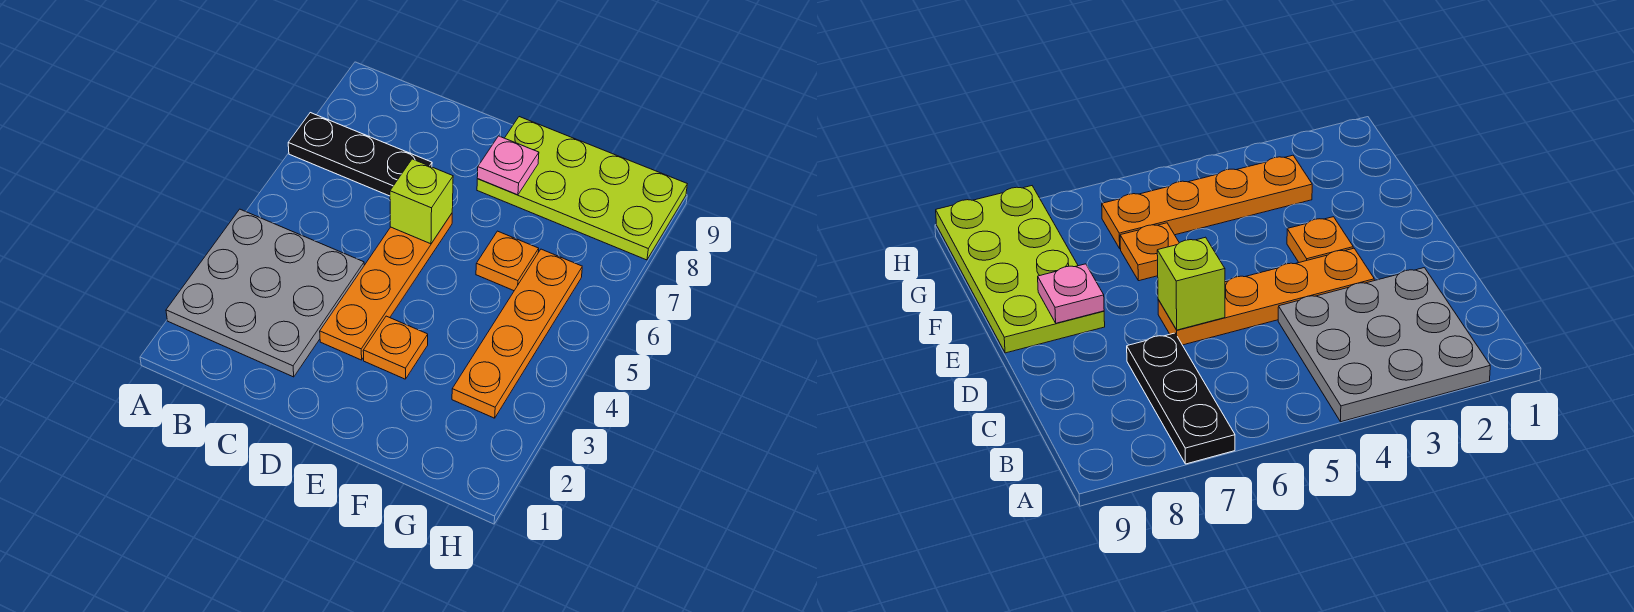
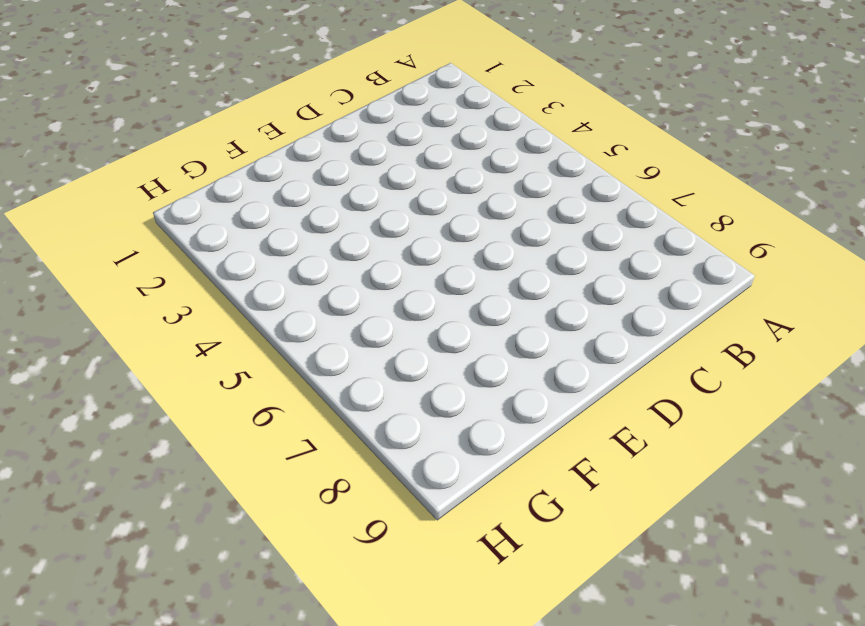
none -> grey 3x3 plate [166,209,364,377]
none -> black 1x3 plate [288,113,432,196]

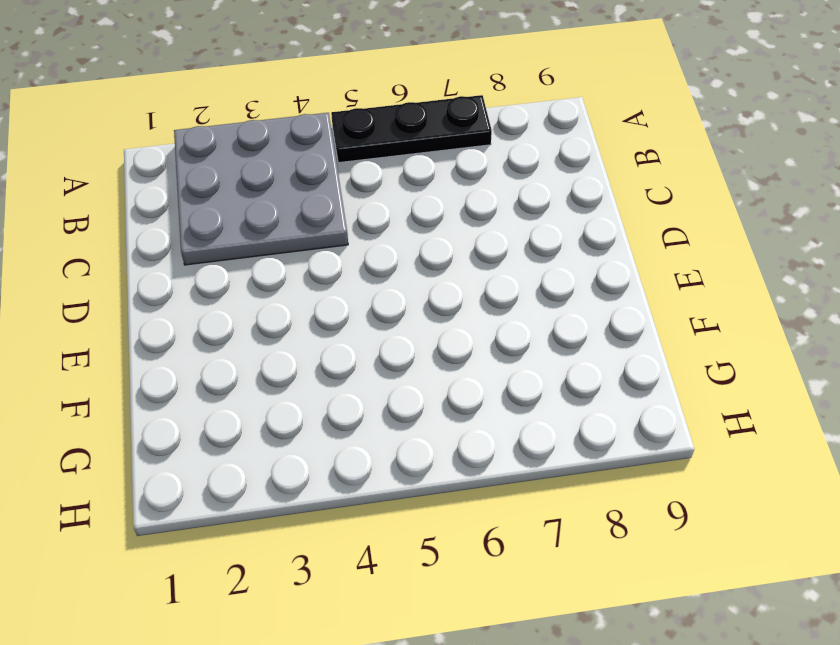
black 1x3 plate [331,95,492,163] -> black 1x3 plate turned to [288,113,432,196]
none -> orange 1x4 plate [320,214,452,360]
none -> orange 1x1 plate [363,316,428,379]

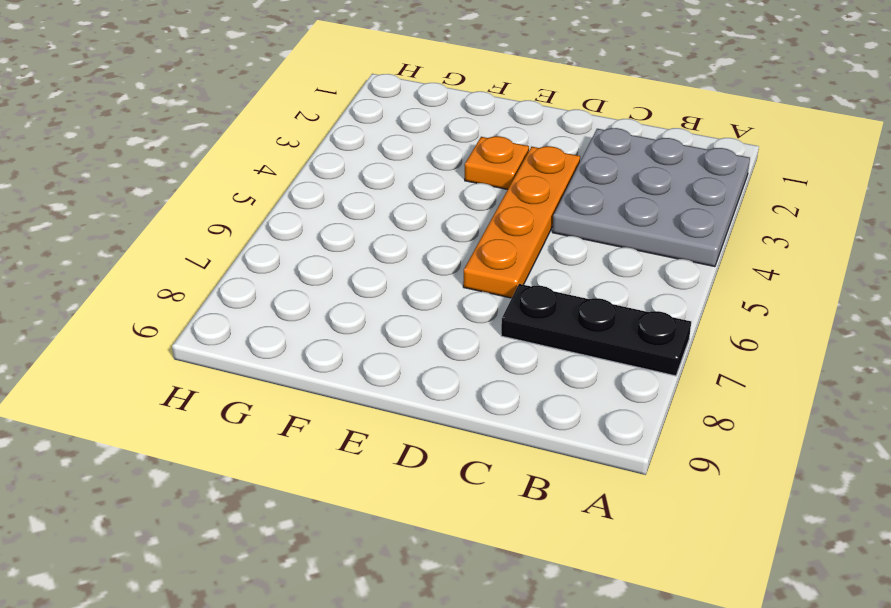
none -> lime 2x4 plate [477,117,687,260]
none -> orange 1x1 plate [476,231,539,291]

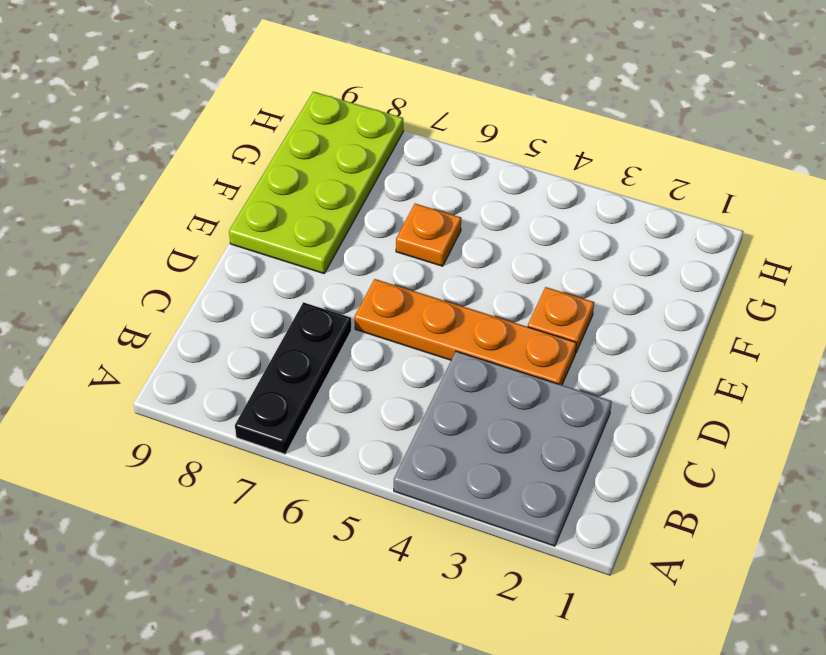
none -> orange 1x4 plate [452,249,582,418]
none -> lime 1x1 brick [390,159,453,244]

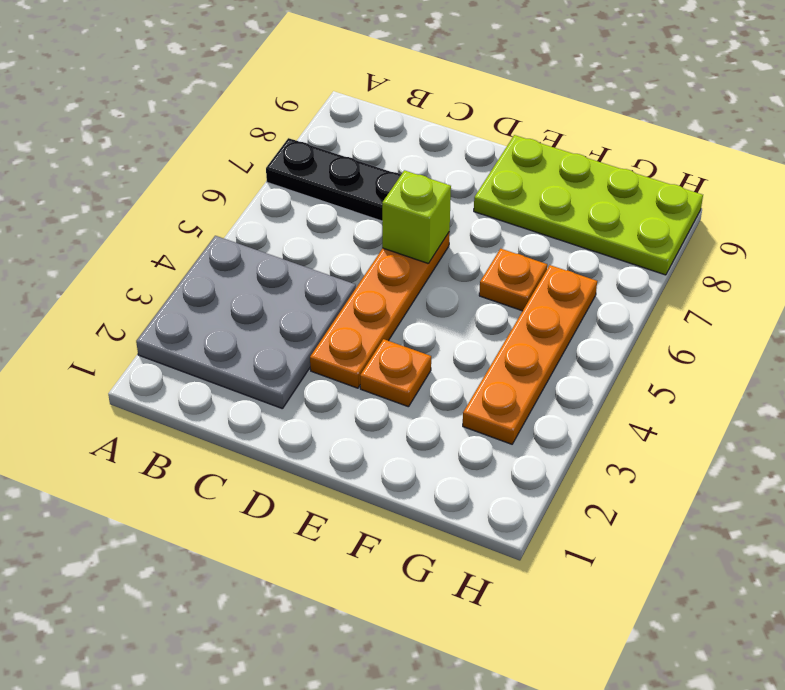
none -> pink 1x1 plate [477,136,539,195]

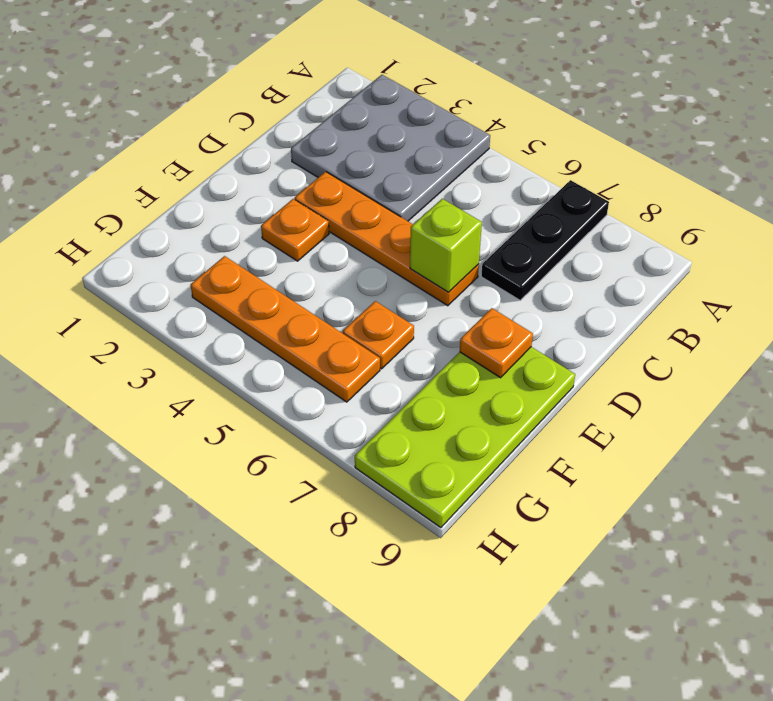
orange 1x1 plate [460,308,533,378] -> pink 1x1 plate [477,136,539,195]

